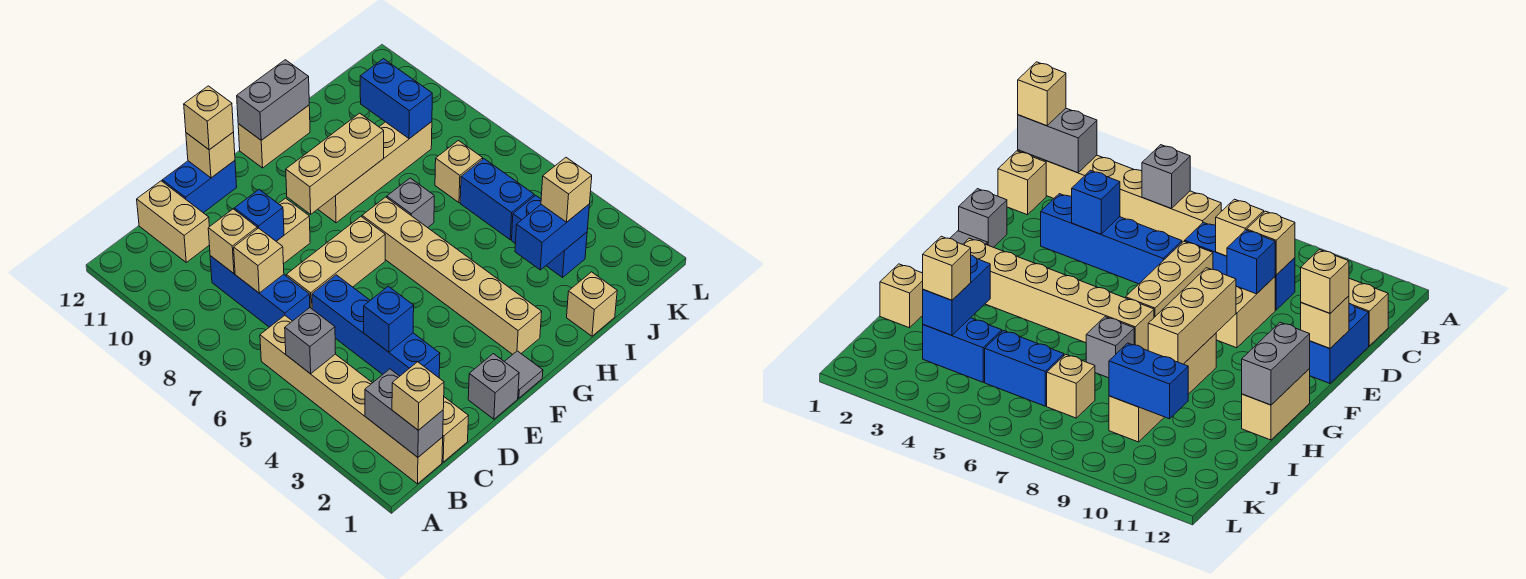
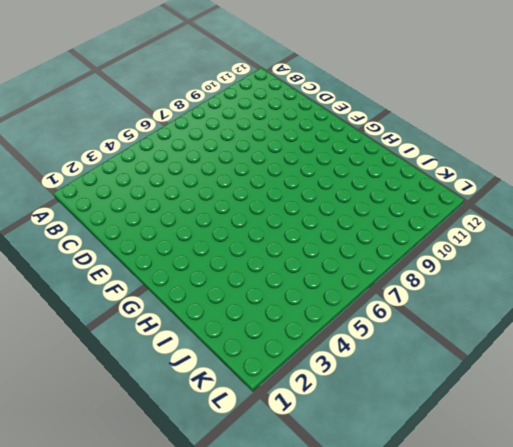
none -> tan 1x6 brick [260,315,443,484]
none -> tan 1x1 brick [442,397,468,462]
none -> blue 1x3 brick [210,256,310,327]
none -> tan 1x2 brick [137,181,209,262]

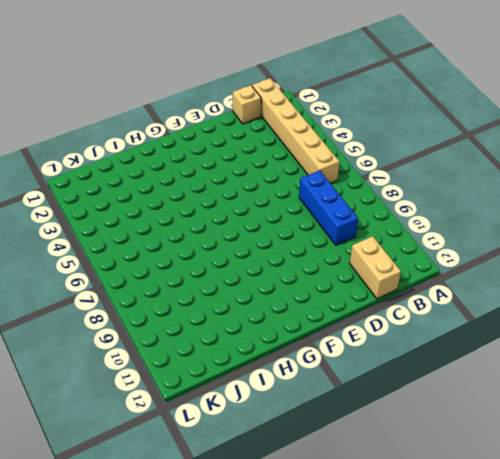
none -> blue 1x4 brick [312,275,440,378]
none -> tan 1x3 brick [286,217,385,309]
none -> tan 1x2 brick [276,198,310,264]
none -> blue 1x2 brick [162,161,237,213]

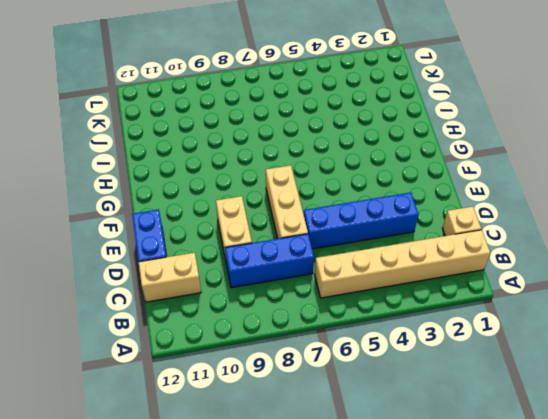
none -> grey 1x1 brick [468,354,519,419]
none -> grey 1x1 tile [504,351,543,398]
none -> tan 1x6 brick [362,197,542,354]
none -> tan 1x4 brick [318,122,432,223]

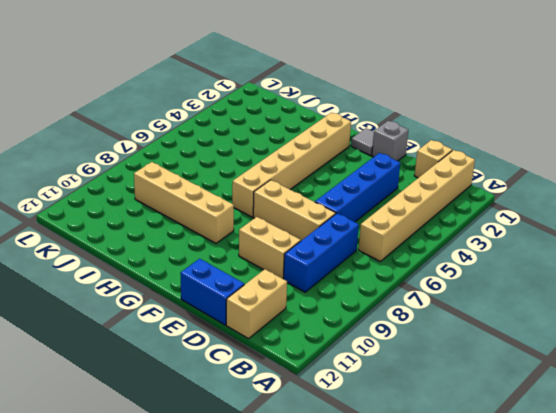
none -> tan 1x2 brick [238,105,310,168]
none -> grey 1x1 brick [387,178,434,228]
none -> tan 1x1 brick [567,272,617,336]
none -> blue 1x2 brick [512,195,587,277]

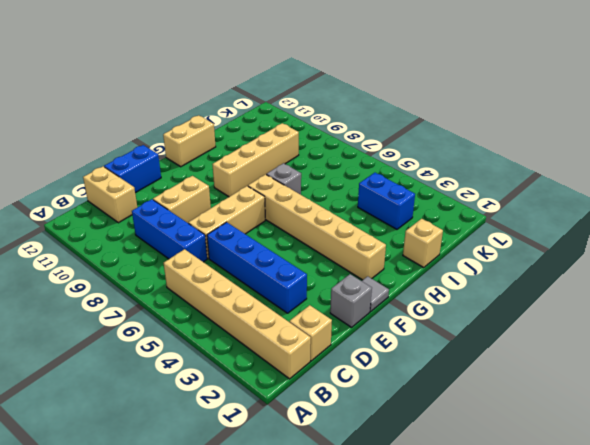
none -> blue 1x2 brick [460,159,534,240]
none -> tan 1x1 brick [435,141,483,203]
none -> grey 1x2 brick [365,369,443,457]
none -> grey 1x1 brick [285,308,336,374]

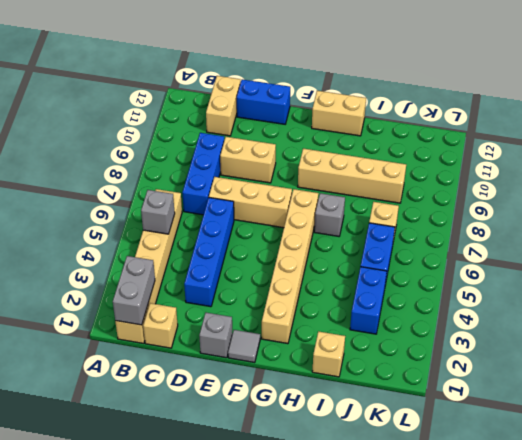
none -> tan 1x1 brick [234,228,284,293]
none -> tan 1x1 brick [208,209,257,273]
none -> blue 1x1 brick [364,286,414,352]
none -> blue 1x1 brick [234,190,284,241]

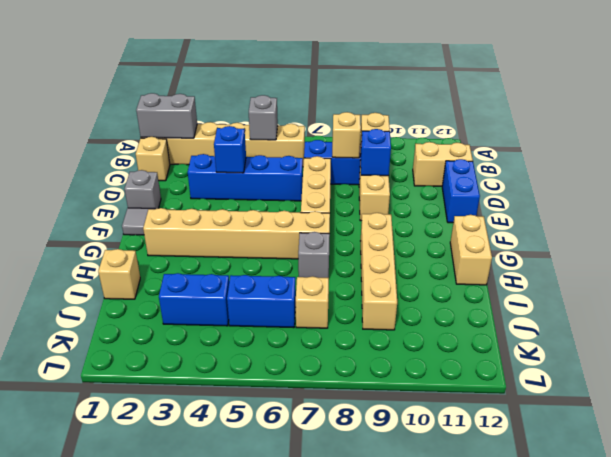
none -> tan 1x1 brick [186,132,235,178]
none -> tan 1x3 brick [286,113,384,214]
none -> grey 1x2 brick [237,60,309,140]
none -> blue 1x2 brick [515,205,589,270]

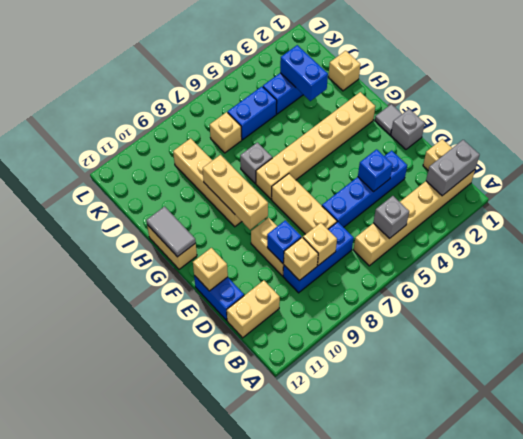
grey 1x2 tile [146,207,196,257] -> grey 1x2 brick [237,60,309,140]
none -> blue 1x2 brick [360,59,432,139]
none -> tan 1x1 brick [392,362,444,430]
none -> tan 1x1 brick [184,86,233,150]
none -> tan 1x1 brick [541,158,592,222]

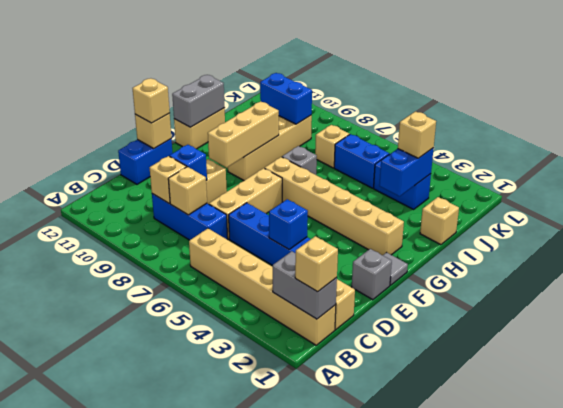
none -> tan 1x2 brick [137,181,209,262]
none -> grey 1x1 brick [285,308,336,374]

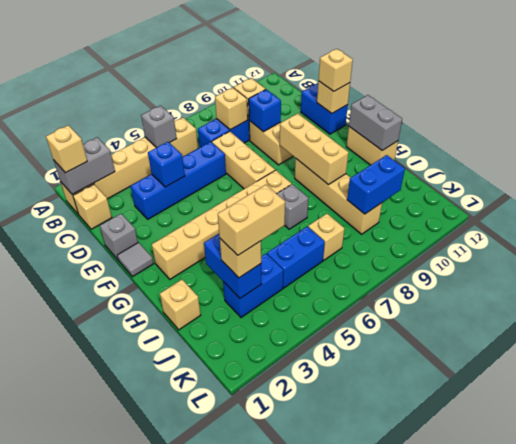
tan 1x2 brick [218,185,285,255] -> tan 1x2 brick moved to [137,181,209,262]

